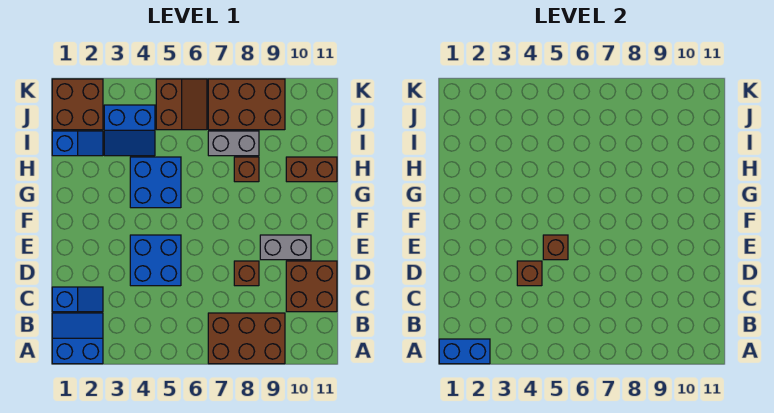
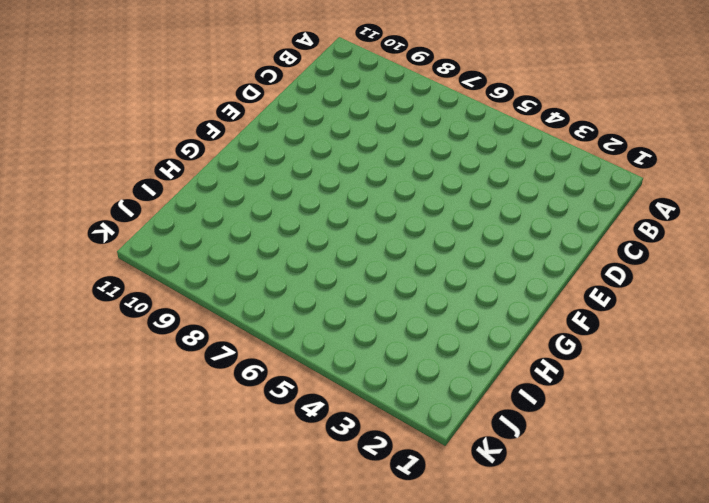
none -> blue 2x2 slope [52,313,103,364]
none -> brown 2x3 brick [208,313,285,364]
none -> blue 1x2 slope [52,287,103,312]

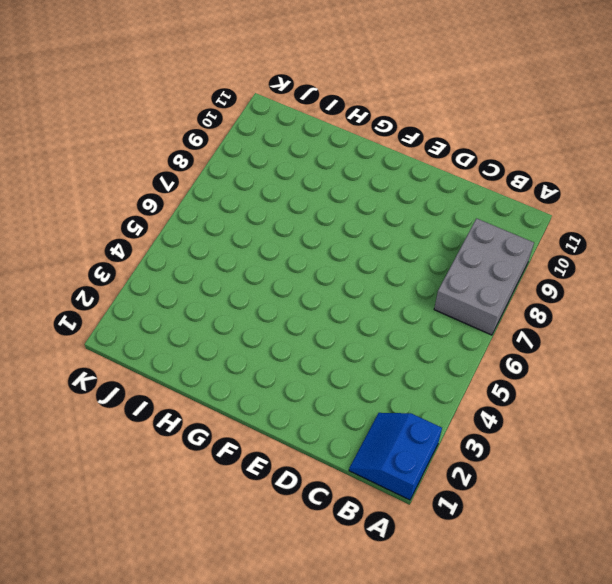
grey 2x3 brick [434,218,534,335] -> brown 2x3 brick [208,313,285,364]
none -> blue 1x2 slope [52,287,103,312]
none -> brown 2x2 brick [286,261,337,312]
none -> blue 2x2 brick [130,235,181,286]

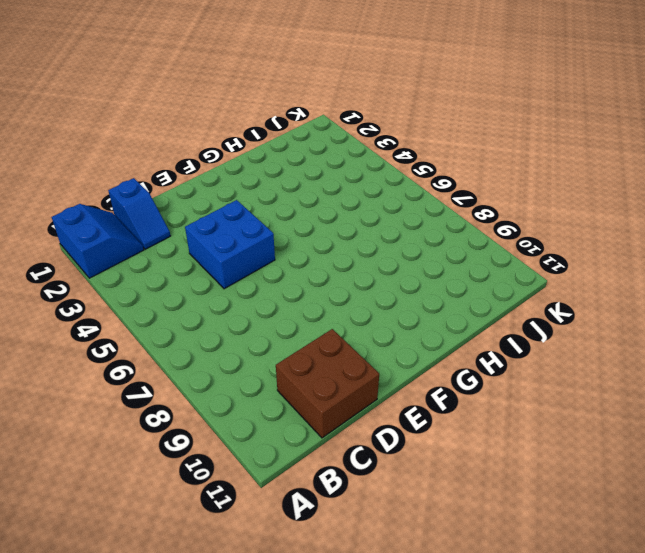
none -> brown 2x3 brick [208,313,285,364]
none -> brown 1x1 brick [234,261,259,286]
none -> grey 1x2 brick [260,235,311,260]

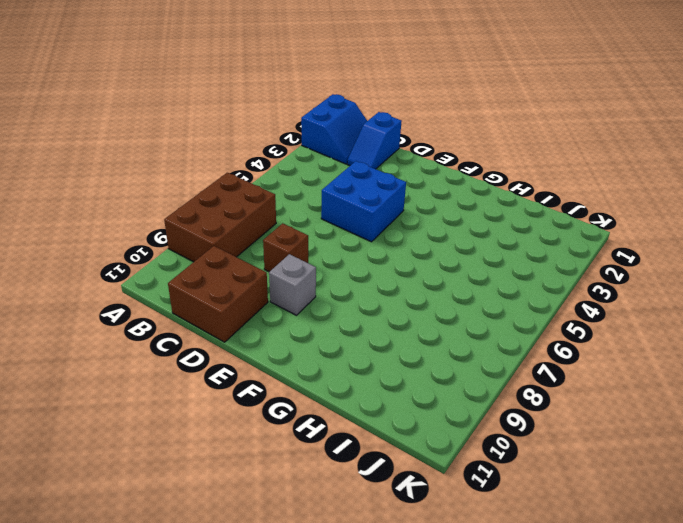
grey 1x1 brick [269,254,316,315] -> grey 1x2 brick [260,235,311,260]
none -> blue 2x2 brick [130,157,181,208]
none -> brown 1x1 brick [234,157,259,182]
none -> brown 1x2 brick [286,157,337,182]

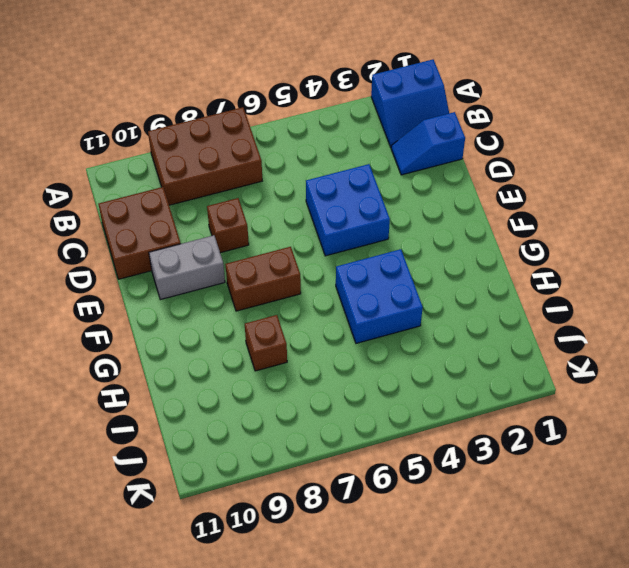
brown 1x2 brick [225,247,301,311] -> brown 1x2 brick moved to [286,157,337,182]
none -> blue 1x2 slope [52,131,103,156]
none -> blue 2x2 slope [104,105,155,156]
none -> grey 1x2 brick [208,131,259,156]

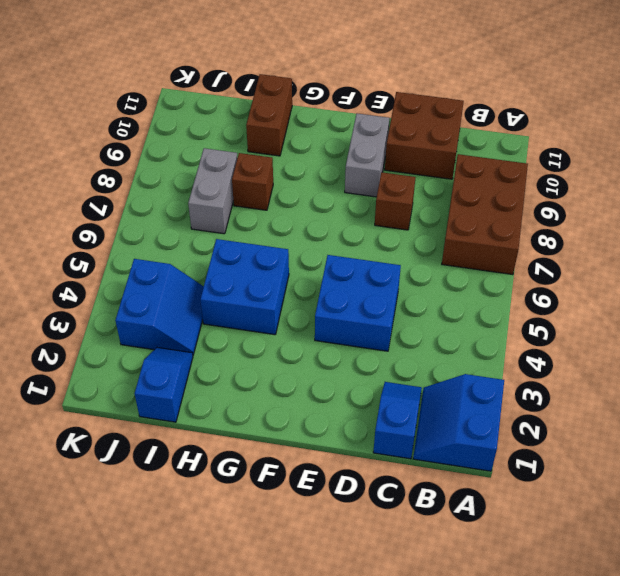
none -> brown 2x2 brick [52,79,103,130]
none -> brown 2x2 slope [156,79,207,130]
none -> brown 2x3 brick [208,79,285,130]

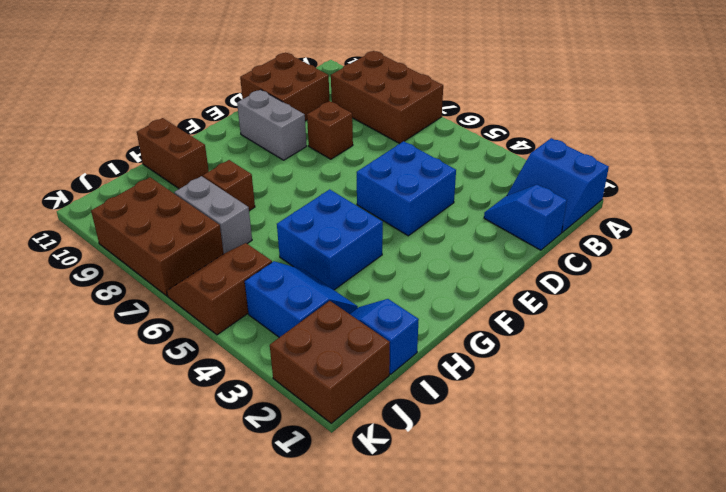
none -> blue 1x2 brick [439,339,490,364]
none -> brown 1x1 brick [517,261,542,286]
none -> brown 1x1 brick [543,235,568,260]

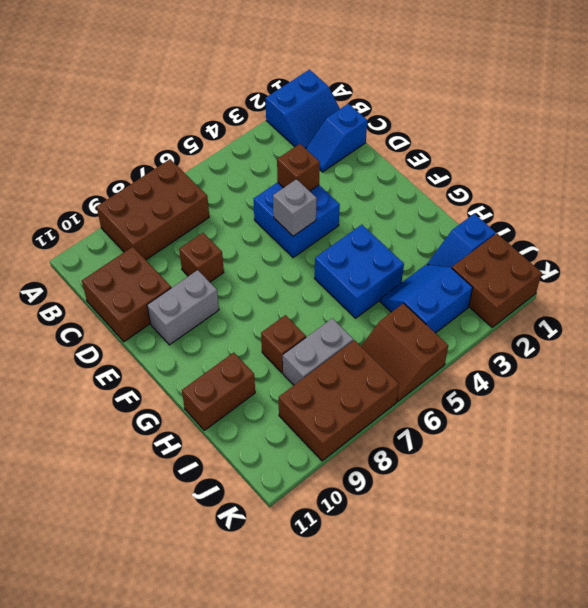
grey 1x1 brick [273,179,317,236] -> brown 1x1 brick [543,235,568,260]
none -> blue 1x2 brick [439,339,490,364]

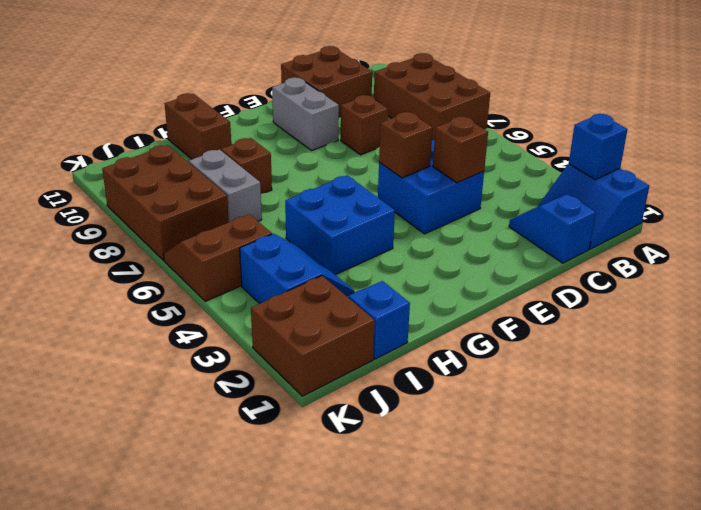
blue 1x1 brick [569,114,628,180] -> blue 1x2 brick [439,339,490,364]

